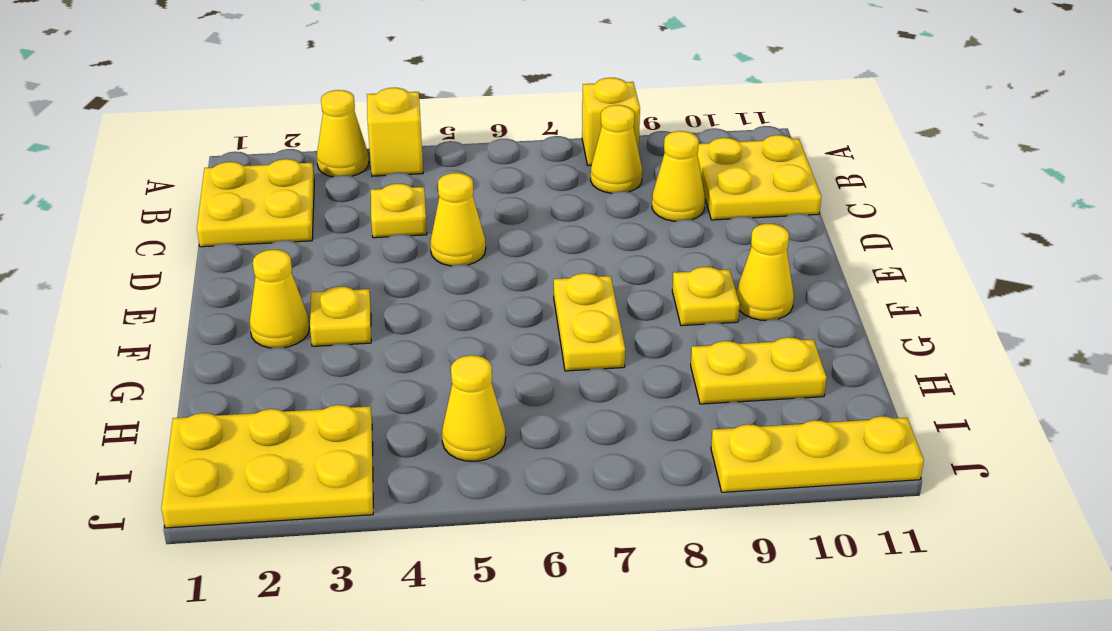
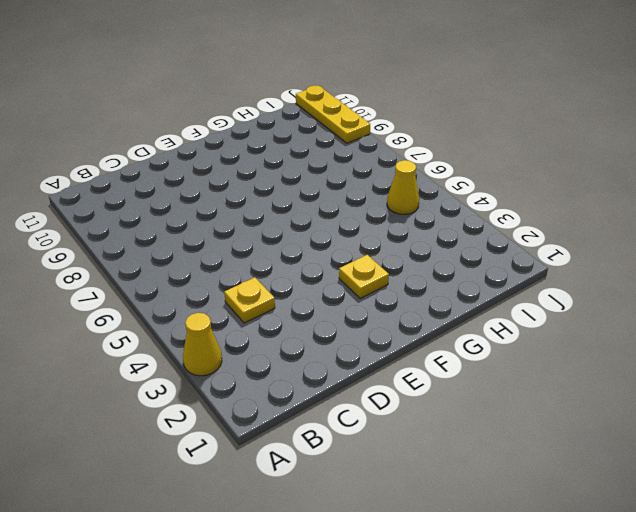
none -> yellow 1x1 brick [367,88,423,176]
none -> yellow 1x1 brick [582,78,640,165]
none -> yellow 2x2 plate [197,159,314,247]

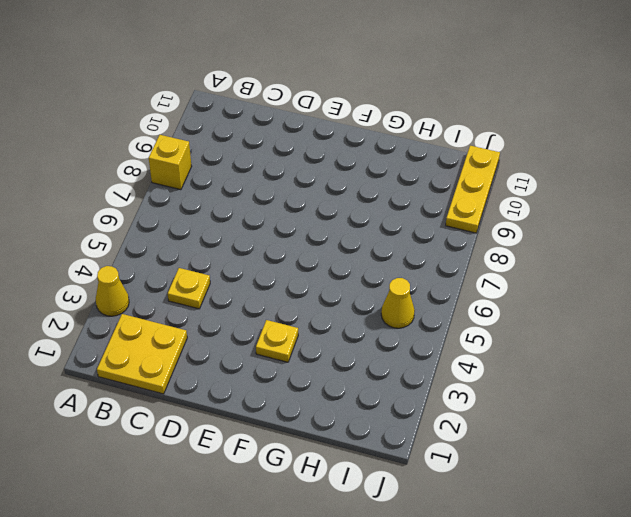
none -> yellow 1x1 brick [367,88,423,176]
none -> yellow 1x1 cone [590,105,642,193]
none -> yellow 2x2 plate [697,135,821,220]

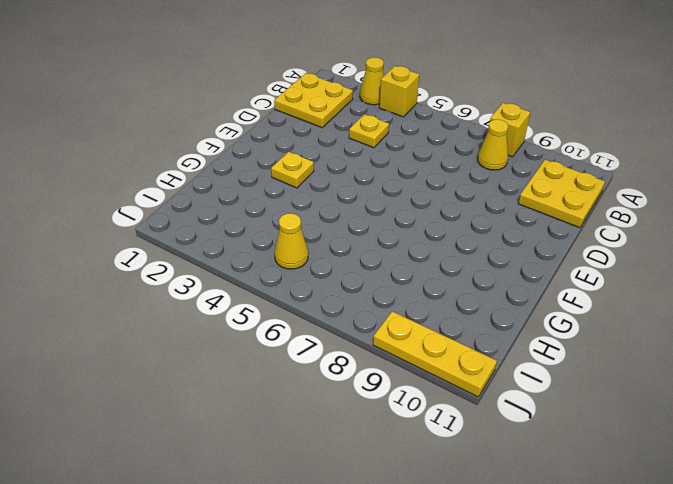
none -> yellow 1x1 cone [652,131,705,221]
none -> yellow 1x1 cone [430,173,486,266]
none -> yellow 1x1 cone [249,250,310,348]

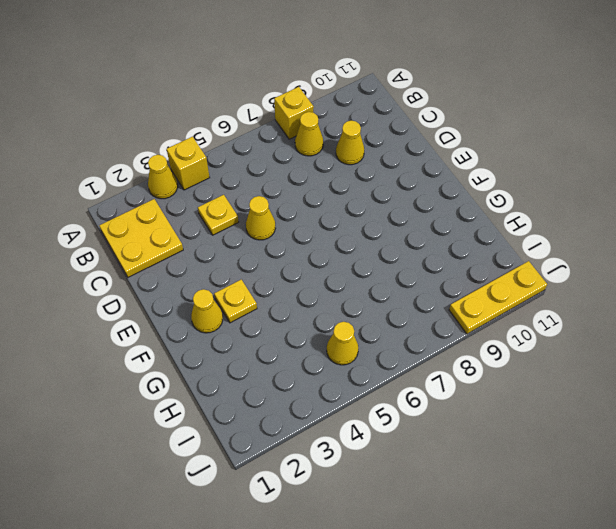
none -> yellow 2x2 plate [697,135,821,220]
none -> yellow 1x2 plate [554,273,625,371]
none -> yellow 1x1 plate [672,267,740,326]

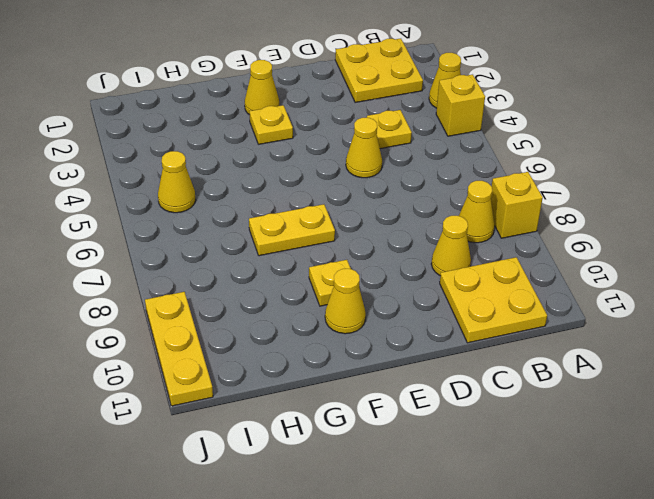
none -> yellow 1x2 plate [691,337,827,404]
none -> yellow 2x3 plate [161,405,373,528]

